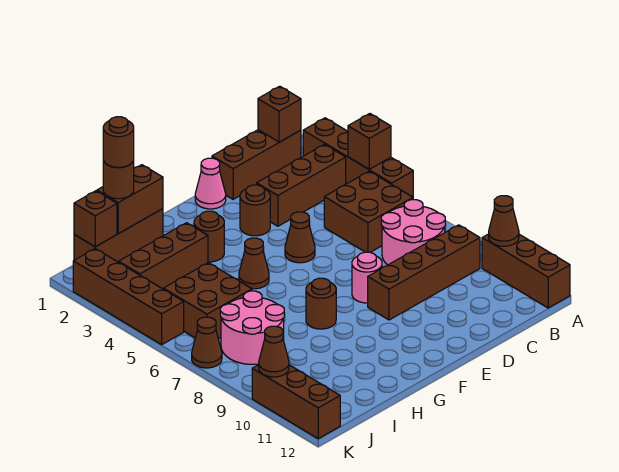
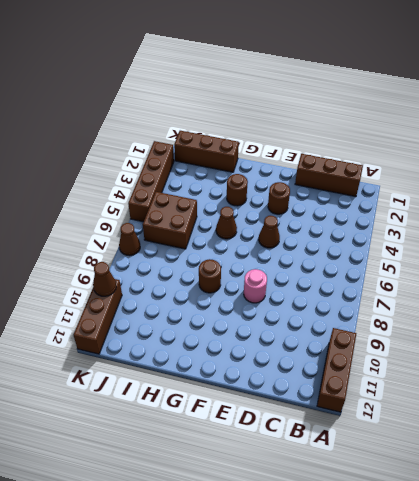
none -> brown 1x4 brick [303,118,413,197]
none -> brown 1x3 brick [257,144,346,226]
none -> brown 2x2 brick [324,171,413,252]

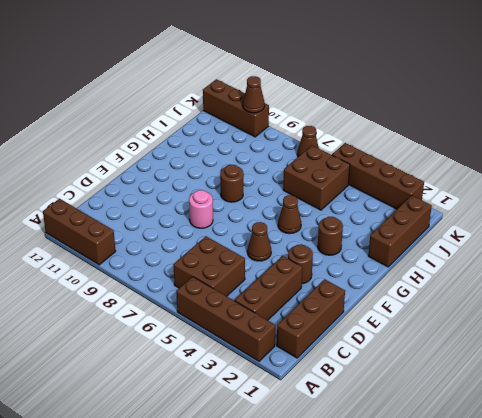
none -> pink 2x2 round brick [381,200,445,265]
none -> brown 1x4 brick [368,225,480,320]
none -> pink 1x1 cone [195,158,226,209]

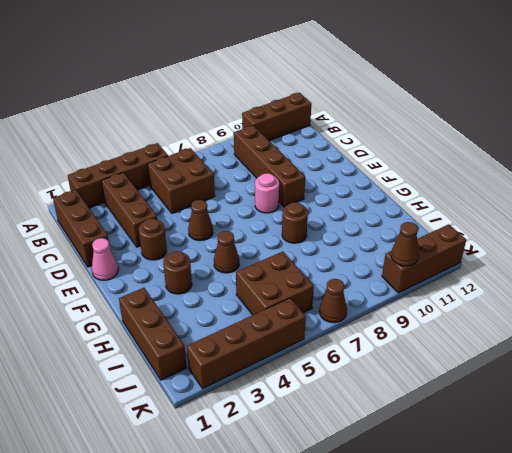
none -> pink 2x2 round brick [381,200,445,265]
none -> brown 1x3 brick [119,223,208,289]
none -> pink 2x2 round brick [220,291,284,364]

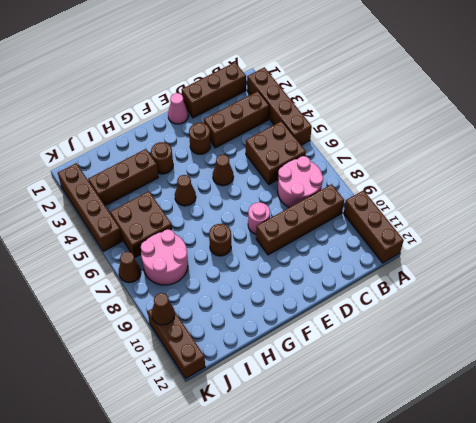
none -> brown 1x3 brick [74,209,163,262]
none -> brown 1x1 brick [348,114,391,169]
none -> brown 1x1 cone [489,196,519,246]

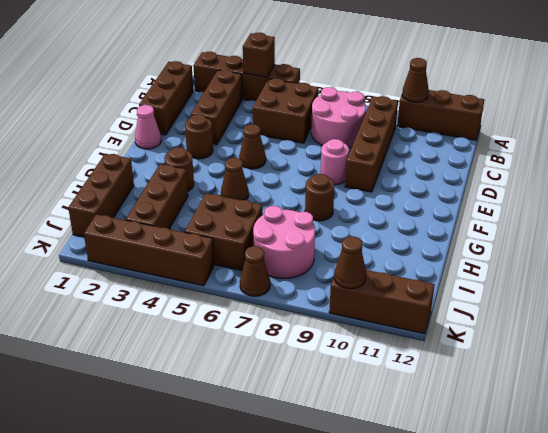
none -> brown 1x1 brick [258,86,301,142]
none -> brown 1x2 brick [97,165,163,234]
none -> brown 1x1 brick [74,191,117,247]

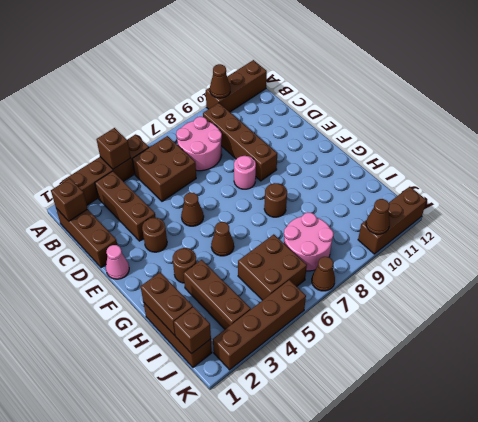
none -> brown 1x1 round brick [103,161,134,199]
none -> brown 1x1 round brick [103,117,134,167]

